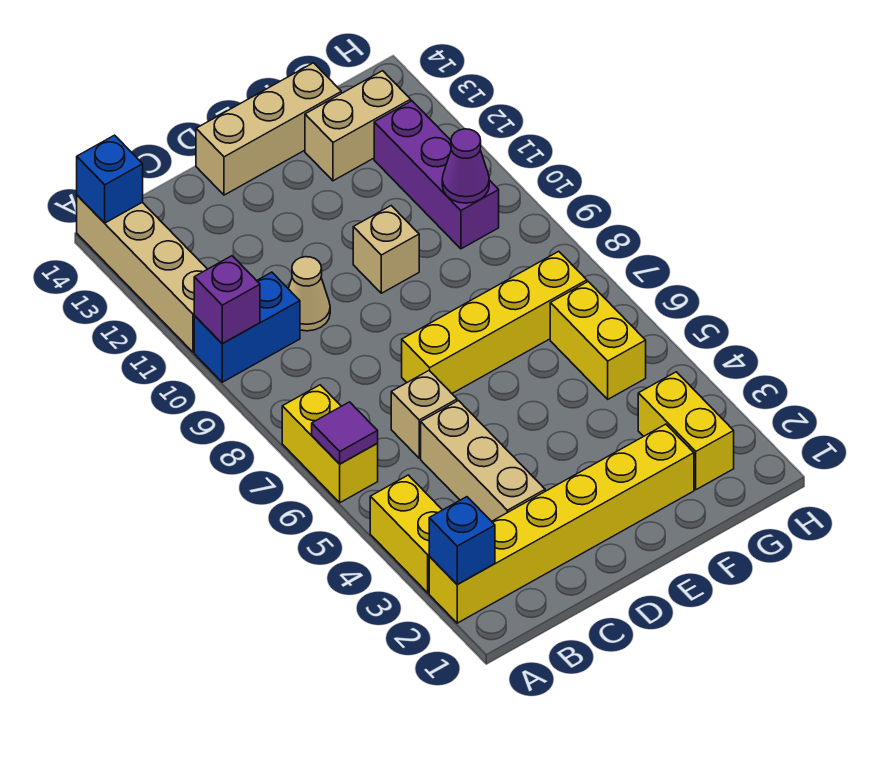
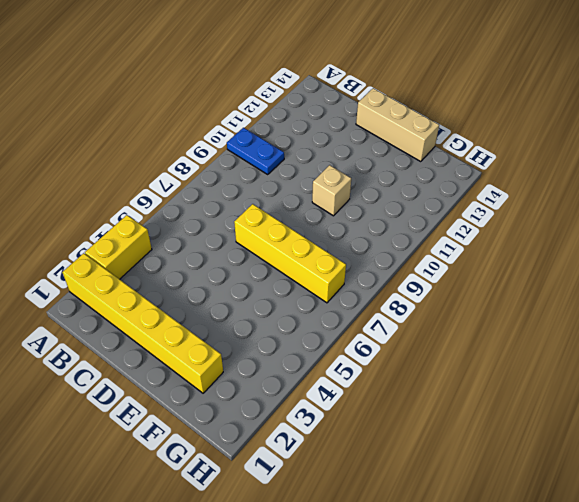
blue 1x2 plate [227,128,284,174] -> blue 1x2 brick [194,272,300,382]
none -> yellow 1x2 brick [282,385,378,503]
none -> tan 1x4 brick [77,195,207,352]
none -> tan 1x3 brick [421,401,545,521]

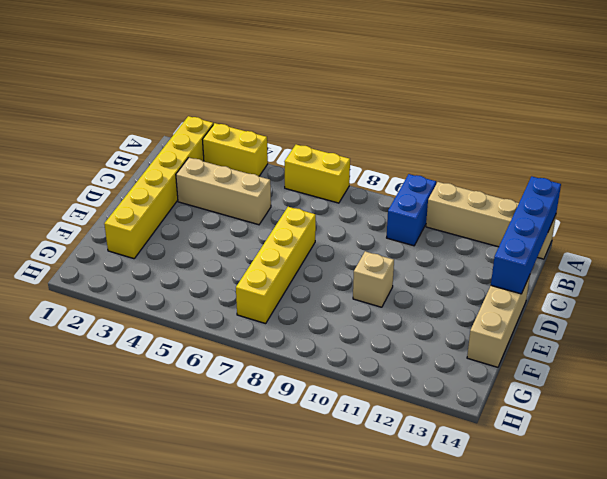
blue 1x4 brick [491,177,561,294] -> blue 1x1 brick [77,135,143,223]
none -> tan 1x1 brick [391,371,457,458]
none -> tan 1x1 cone [288,257,330,331]
none -> tan 1x2 brick [305,71,411,181]

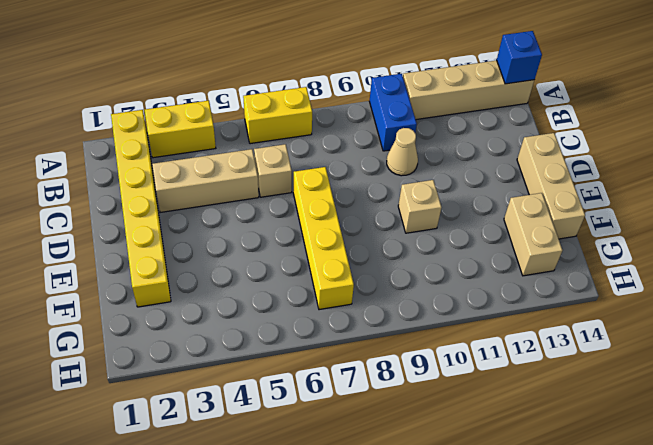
none -> yellow 1x2 brick [638,372,734,490]
none -> yellow 1x2 brick [550,282,646,399]
none -> purple 1x3 brick [374,101,499,249]

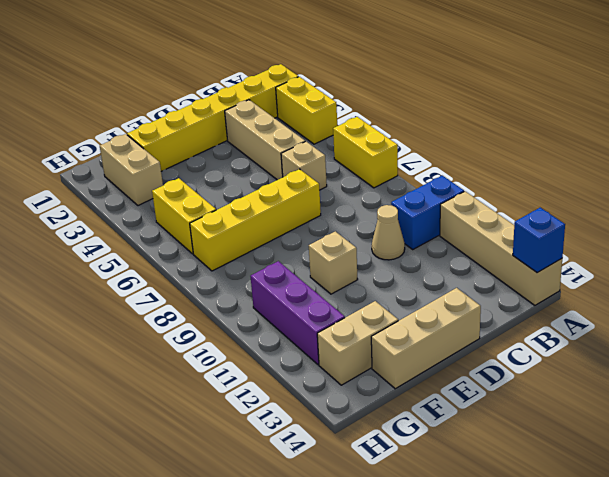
tan 1x2 brick [100,134,163,205] -> yellow 1x2 brick [638,372,734,490]
none -> blue 1x1 brick [429,497,495,584]
none -> purple 1x1 tile [312,402,378,464]
none -> purple 1x1 brick [194,256,260,344]

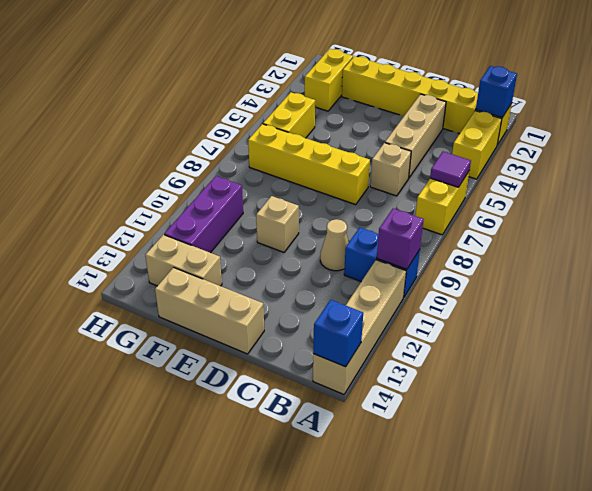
none -> purple 1x1 cone [442,129,489,203]

